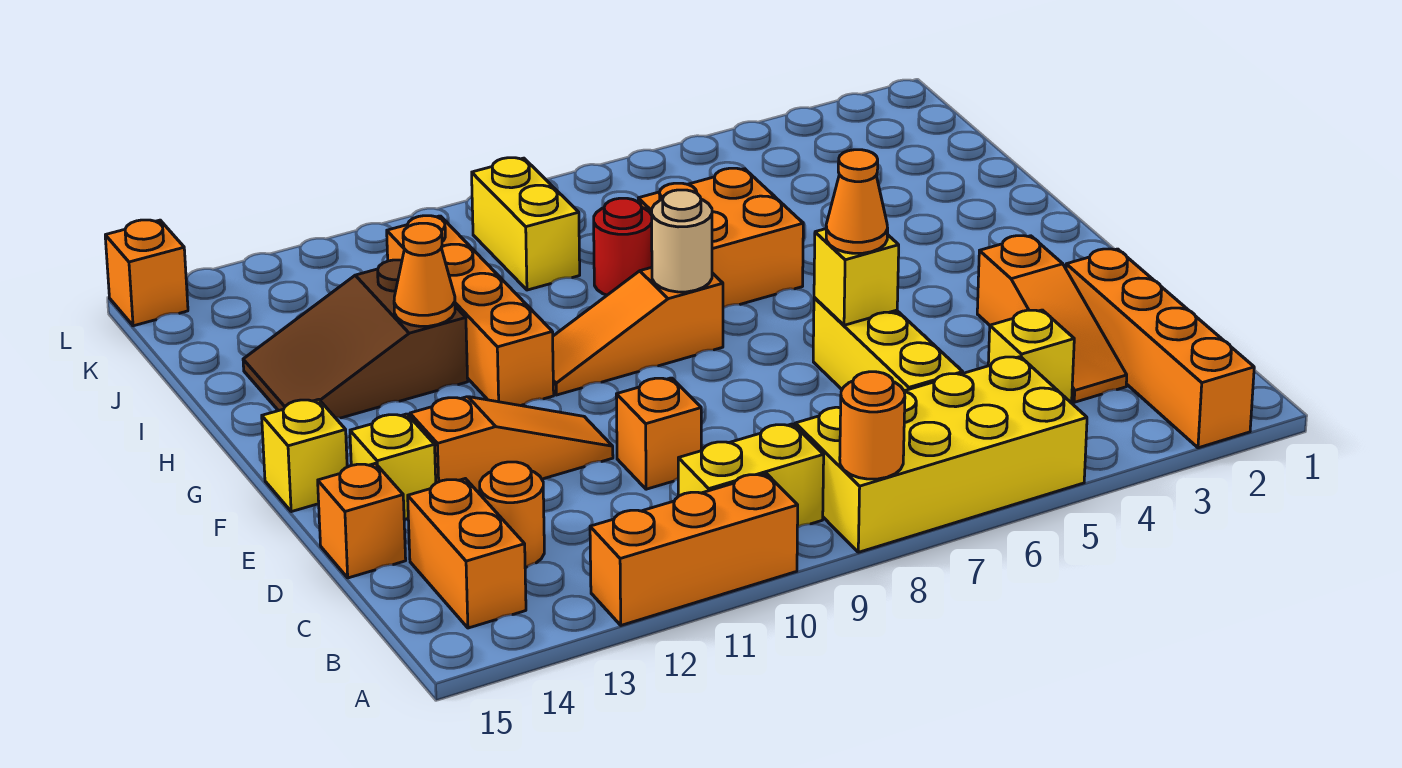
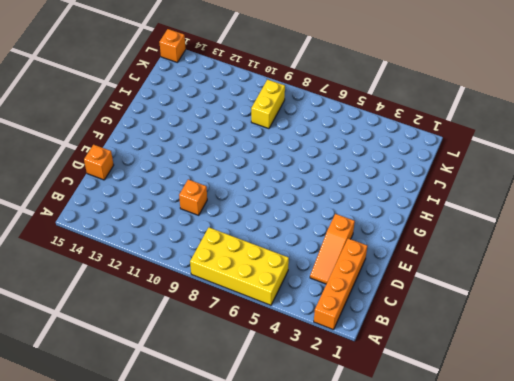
none -> orange 1x3 brick [590,474,798,625]
none -> yellow 1x2 brick [678,424,824,527]
none -> orange 1x2 brick [408,479,526,628]

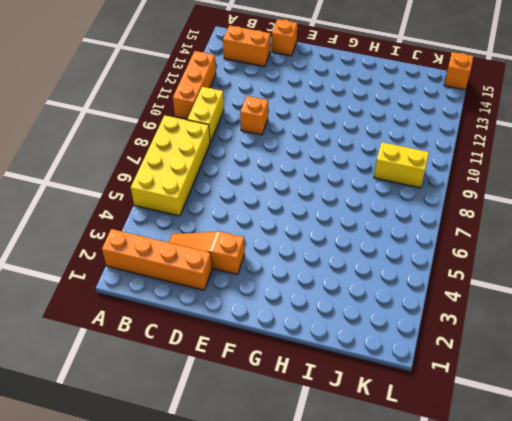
none -> yellow 1x1 brick [988,310,1074,403]
none -> yellow 1x3 brick [813,297,963,391]
none -> orange 1x1 round brick [480,462,544,567]

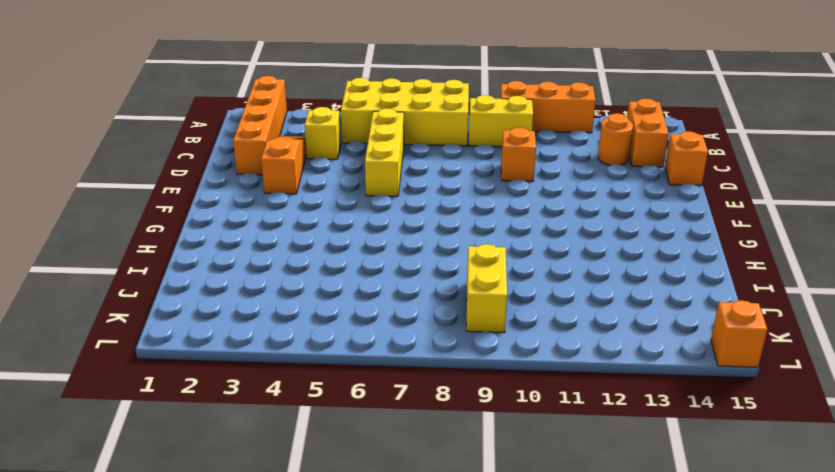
none -> orange 1x3 slope [410,397,613,494]
none -> yellow 1x1 brick [350,414,436,520]
none -> yellow 1x1 brick [262,399,347,512]

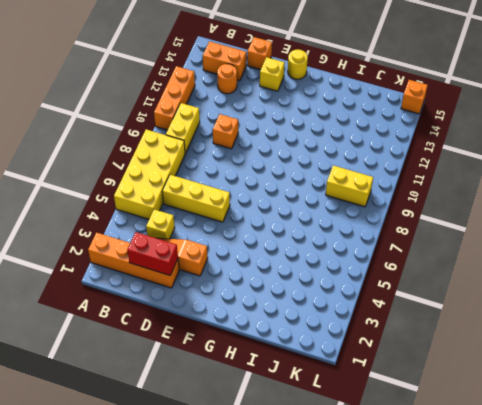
red 1x2 brick [127,232,178,275] -> none
yellow 1x1 round brick [288,50,308,79] -> yellow 1x1 brick [262,399,347,512]
none -> orange 1x3 slope [410,397,613,494]
none -> orange 1x3 slope [553,267,723,395]
none -> orange 1x4 brick [387,216,554,406]

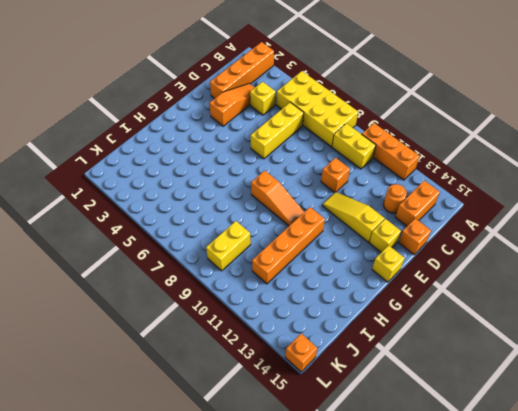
yellow 1x3 slope [323,192,384,242] -> orange 1x3 slope [410,397,613,494]
none -> orange 2x2 brick [638,168,803,308]
none -> brown 2x3 slope [243,260,468,418]
none -> red 1x1 round brick [594,198,652,295]

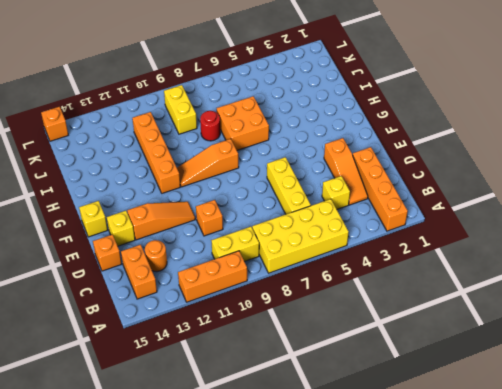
none -> brown 2x3 slope [243,260,468,418]
none -> orange 1x1 round brick [840,372,905,479]
none -> yellow 1x1 brick [814,229,899,325]

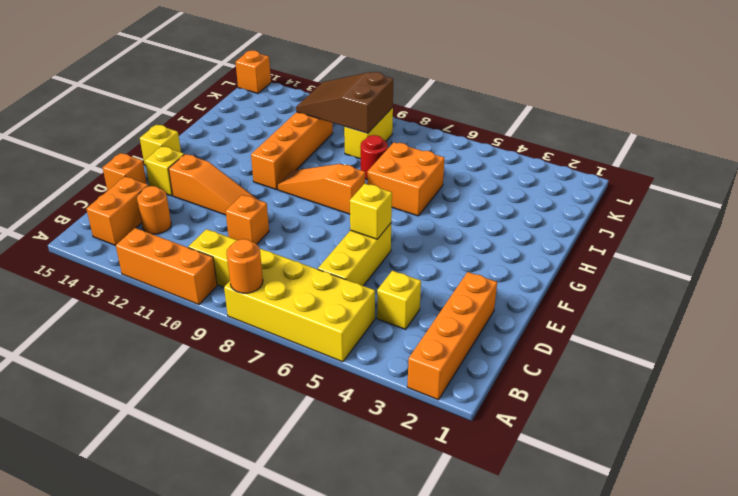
brown 2x3 slope [296,72,393,133] -> brown 2x3 slope moved to [243,260,468,418]
none -> orange 1x3 slope [977,236,1127,402]
none -> tan 1x1 round brick [652,190,712,292]
none -> orange 1x1 cone [394,223,455,326]

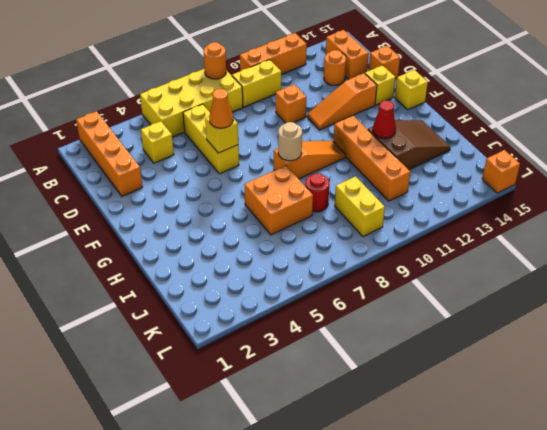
red 1x1 cone [373,100,396,139] -> orange 1x1 cone [394,223,455,326]
none -> orange 1x3 slope [977,236,1127,402]

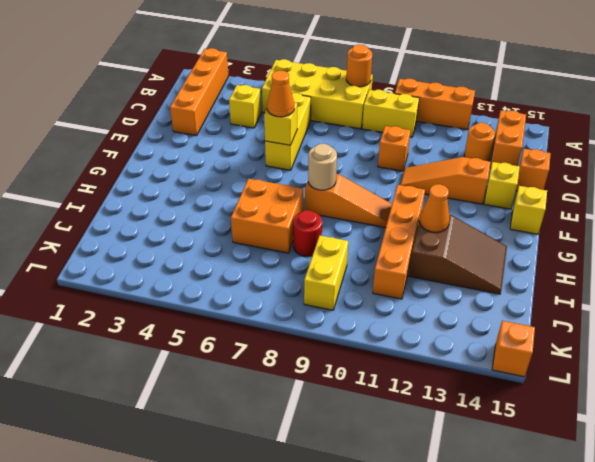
none -> orange 1x3 slope [977,236,1127,402]

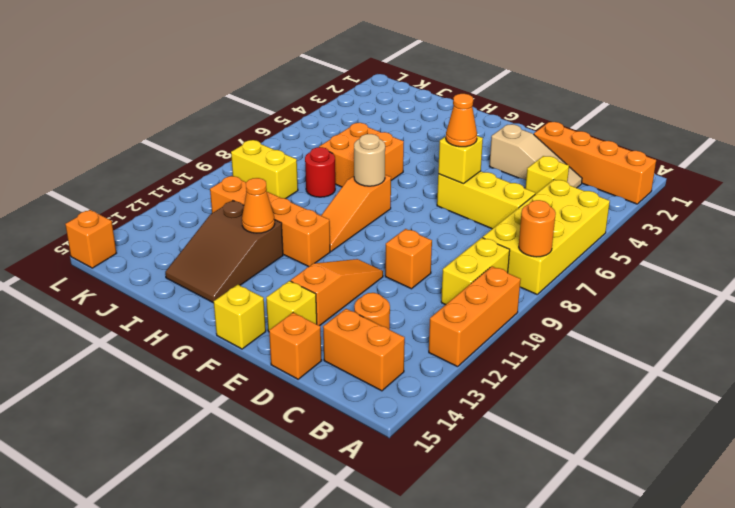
tan 1x3 slope [489,124,582,188] -> orange 1x3 slope [977,236,1127,402]

